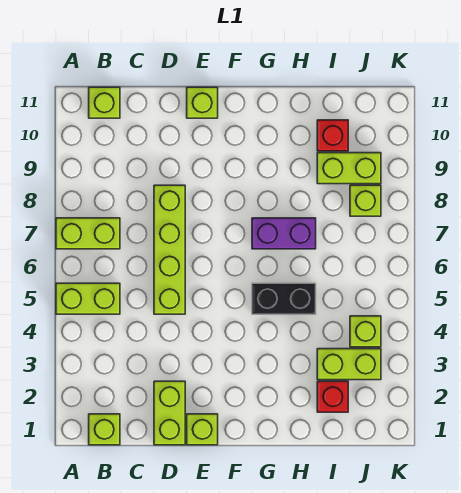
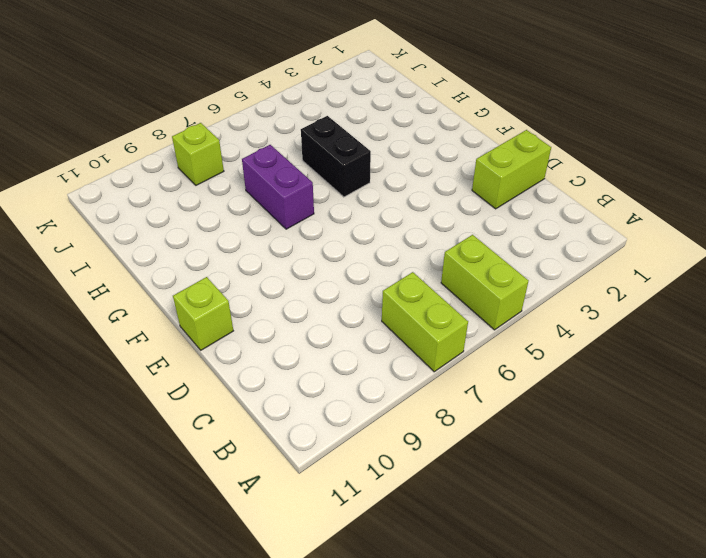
none -> lime 1x1 brick [89,414,120,445]
none -> lime 1x1 brick [89,87,120,118]
none -> lime 1x4 brick [154,185,185,314]

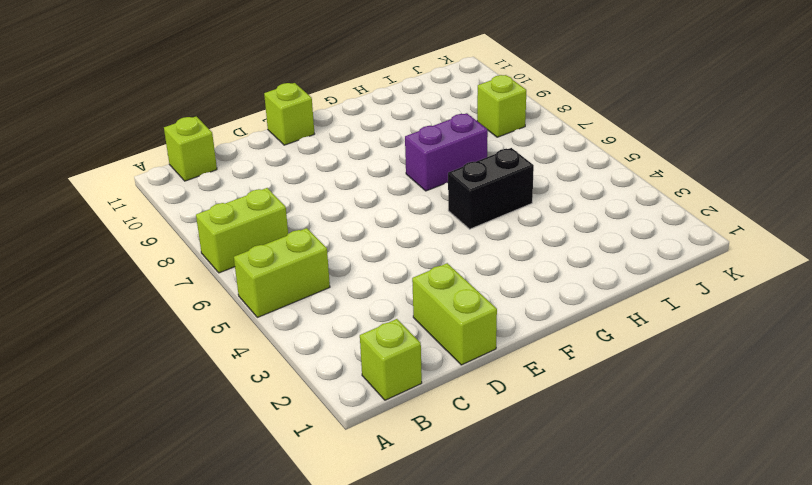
none -> lime 1x4 brick [154,185,185,314]
none -> lime 1x1 brick [187,414,218,445]
none -> red 1x1 brick [317,381,348,412]

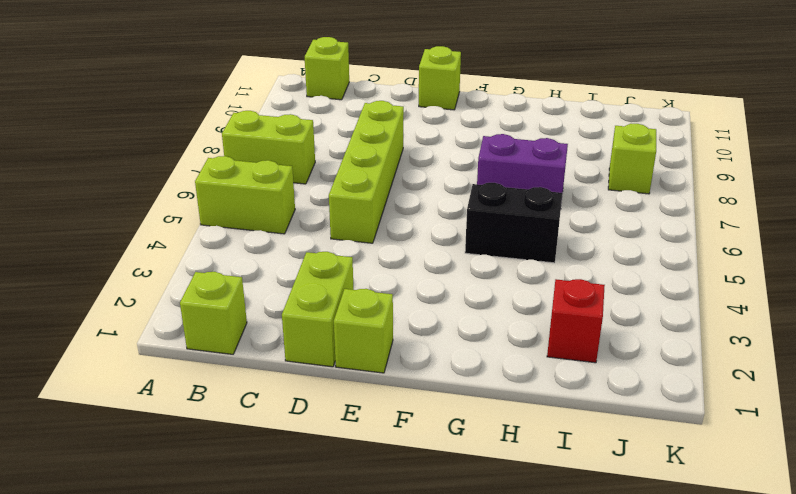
none -> lime 1x2 brick [317,349,381,380]
none -> lime 1x2 brick [317,153,381,184]
none -> red 1x1 brick [317,120,348,151]

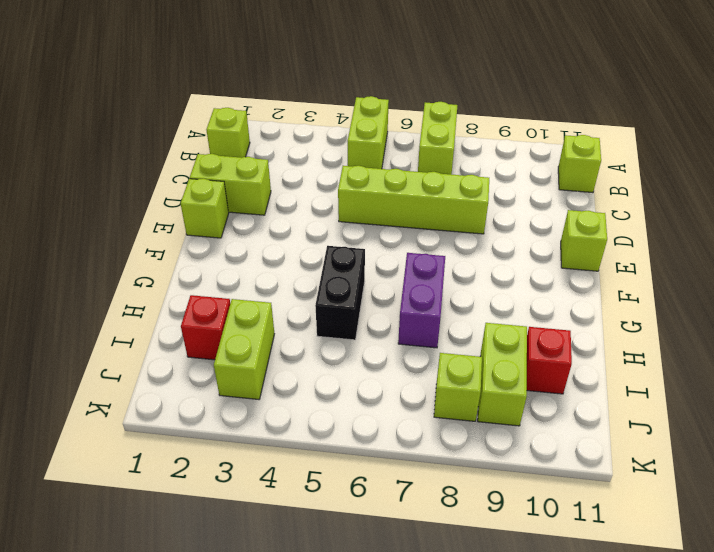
none -> lime 1x1 brick [350,316,381,347]

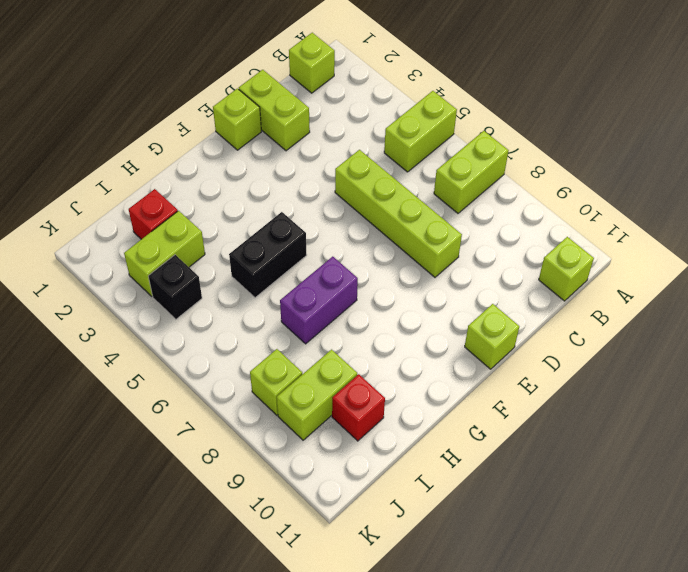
black 1x1 brick [148,255,202,319] -> lime 1x1 brick [350,316,381,347]

